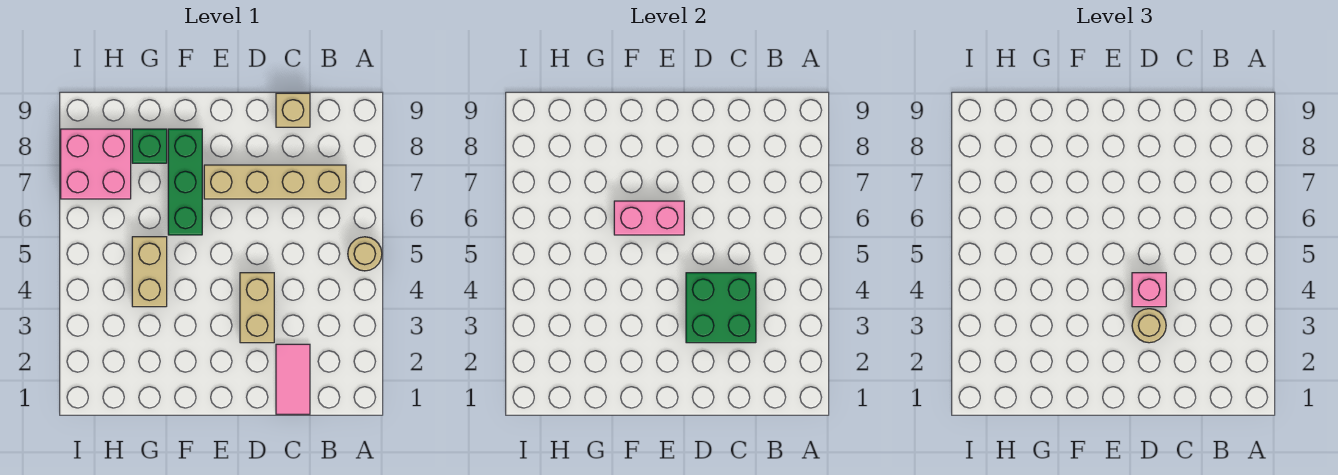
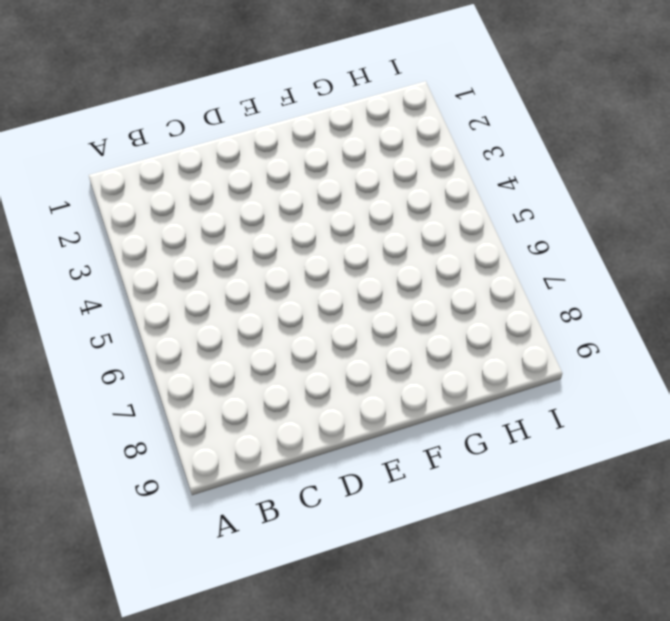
none -> tan 1x1 round brick [348,237,382,271]
none -> tan 1x4 brick [204,165,346,199]
none -> pink 1x2 tile [276,344,310,414]

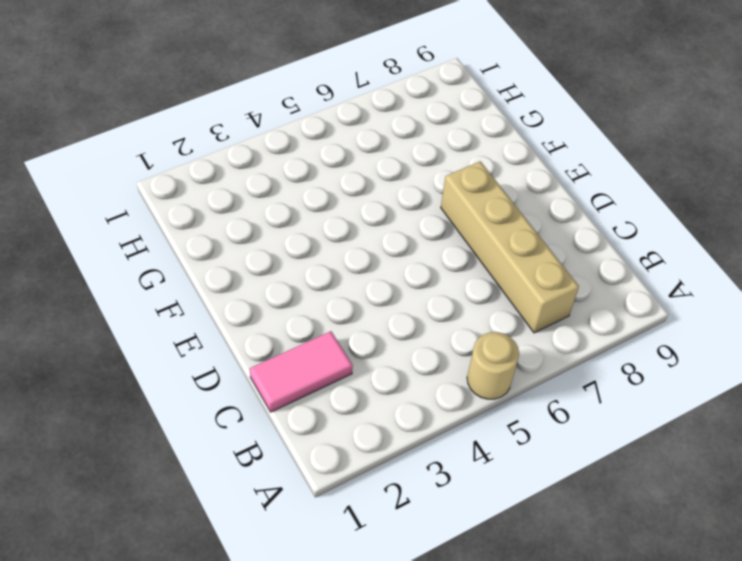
none -> tan 1x1 brick [276,93,310,127]
none -> tan 1x2 brick [240,273,274,343]
none -> green 1x3 brick [168,129,202,235]

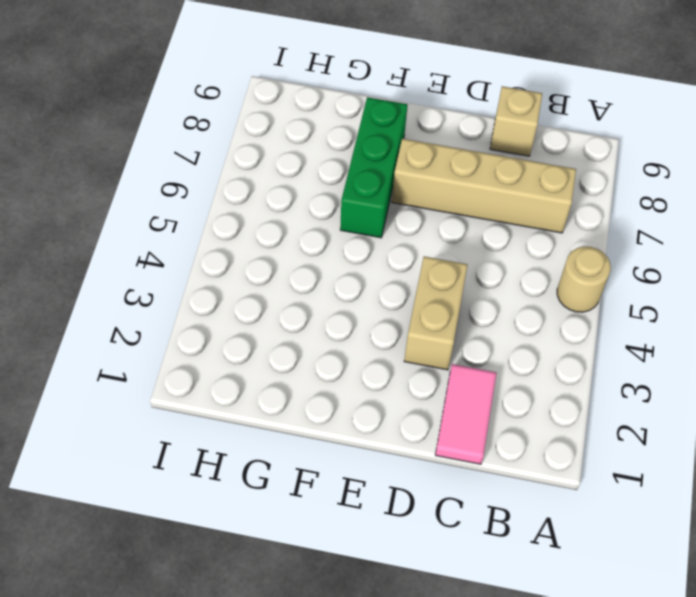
none -> tan 1x2 brick [132,237,167,307]
none -> green 1x1 brick [132,129,167,163]
none -> pink 2x2 brick [61,129,131,199]

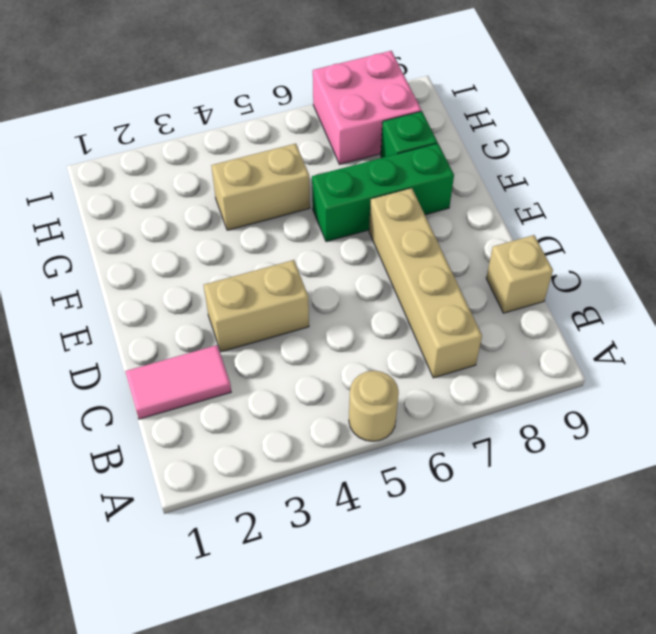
none -> green 2x2 brick [686,273,756,343]
none -> pink 1x2 brick [614,201,684,235]
none -> tan 1x1 round brick [1132,309,1166,343]

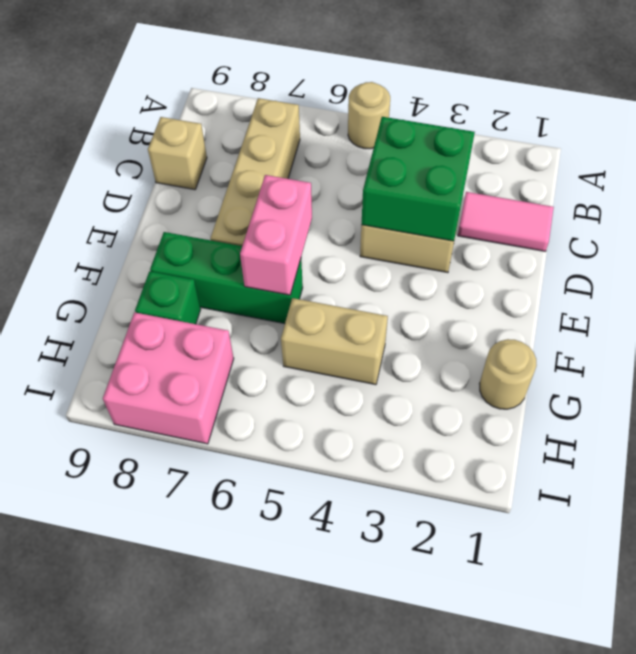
tan 1x1 round brick [480,339,536,409] -> tan 1x1 round brick moved to [1132,309,1166,343]
none -> pink 1x1 brick [1132,273,1166,307]

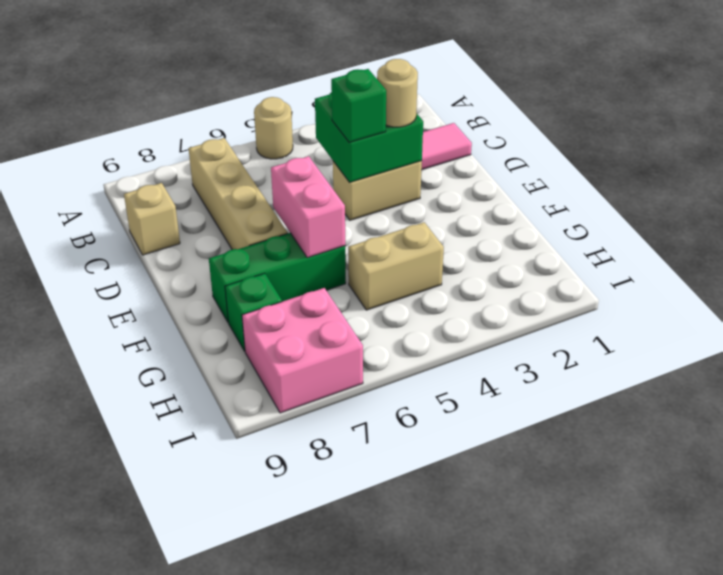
green 1x1 brick [331,69,386,142] -> pink 1x1 brick [1132,273,1166,307]

